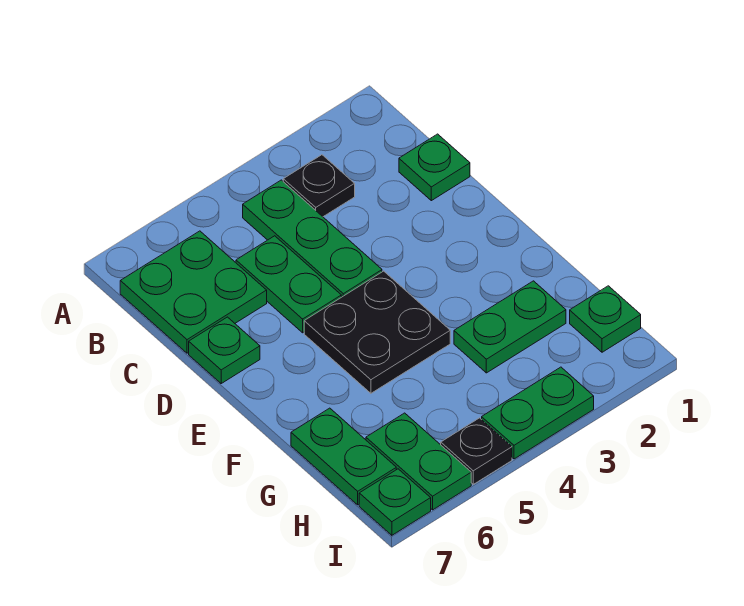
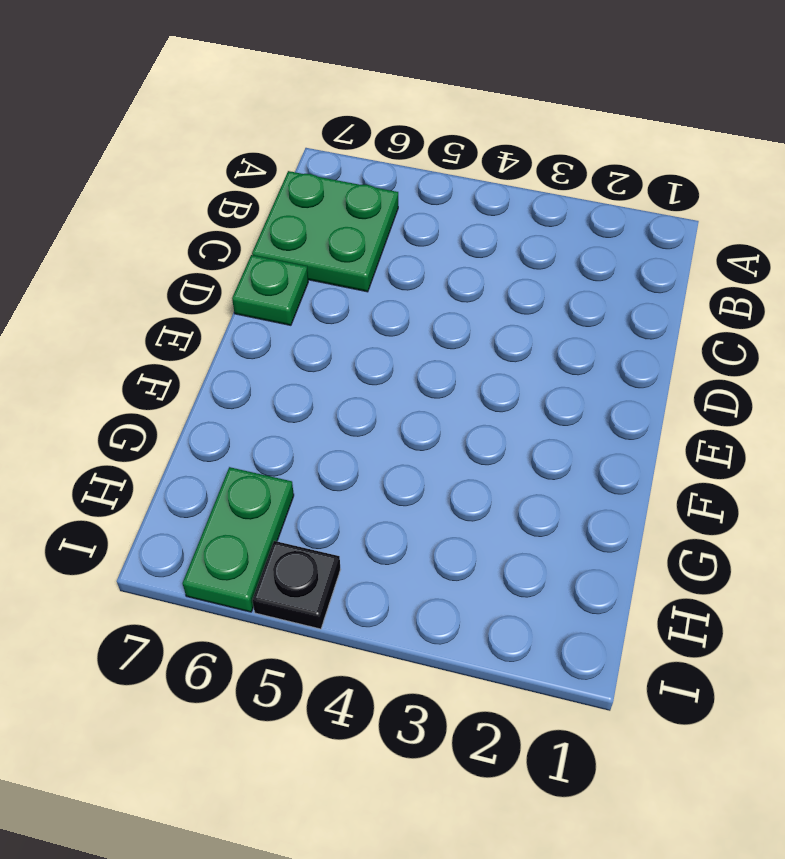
none -> black 1x1 plate [283,155,355,217]
none -> green 1x3 plate [243,180,382,297]
none -> green 1x1 plate [399,134,470,201]

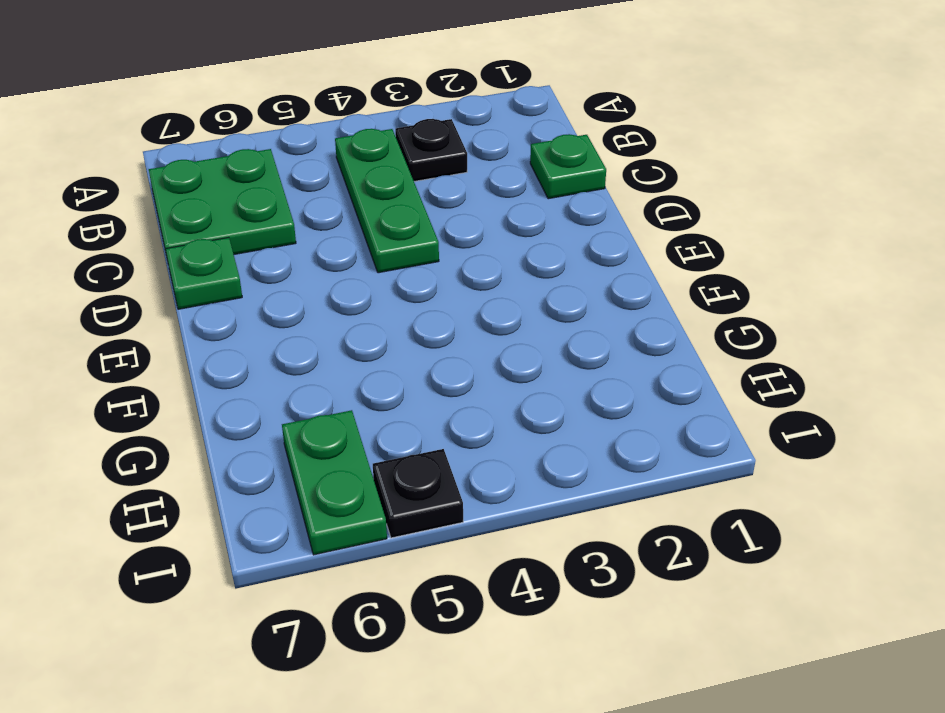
none -> green 1x2 plate [236,236,341,333]
none -> black 2x2 plate [304,271,450,393]
none -> green 1x2 plate [454,281,566,373]

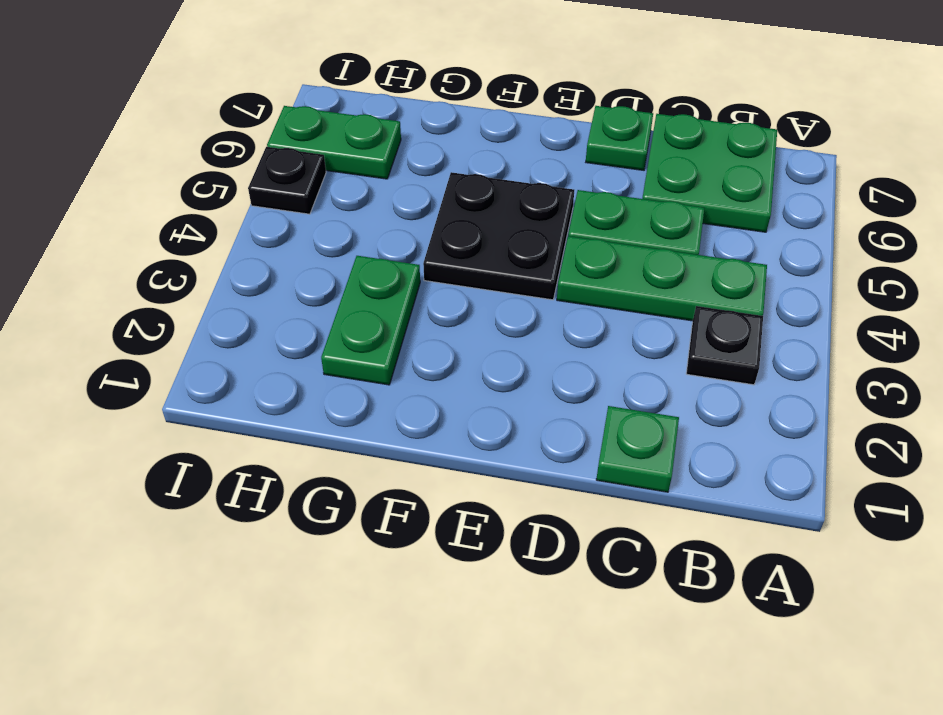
none -> green 1x2 plate [291,408,396,505]
none -> green 1x1 plate [570,286,641,352]
none -> green 1x2 plate [482,367,594,459]

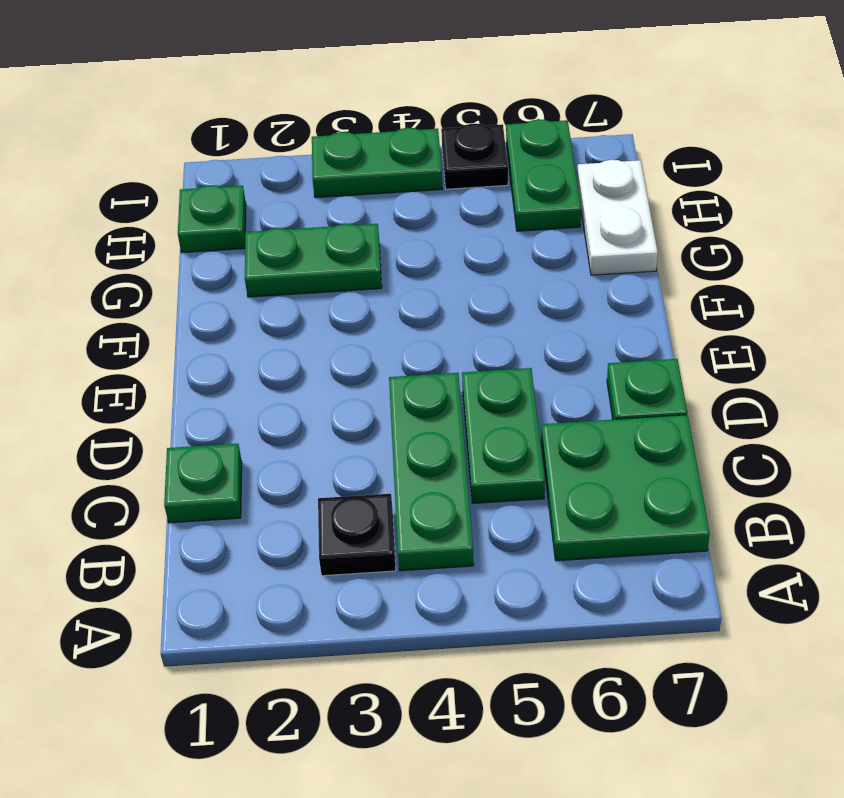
white 1x2 plate [577,160,658,275] -> green 1x2 plate [291,408,396,505]
none -> black 2x2 plate [304,271,450,393]
none -> green 1x1 plate [359,469,431,535]

